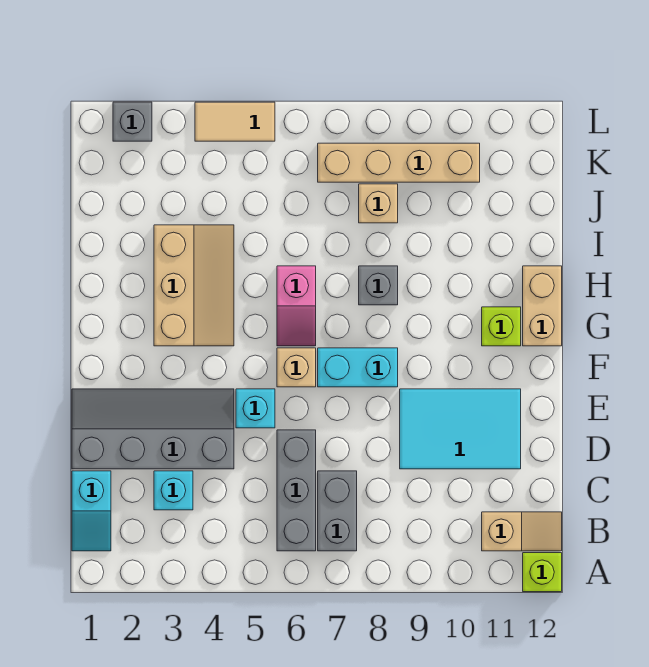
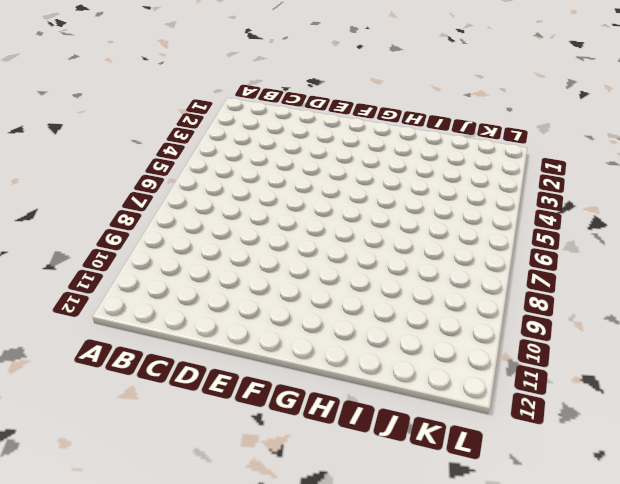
none -> lime 1x1 brick [523,553,562,592]
none -> cyan 1x2 slope [72,471,111,551]
none -> grey 1x3 brick [277,430,316,551]

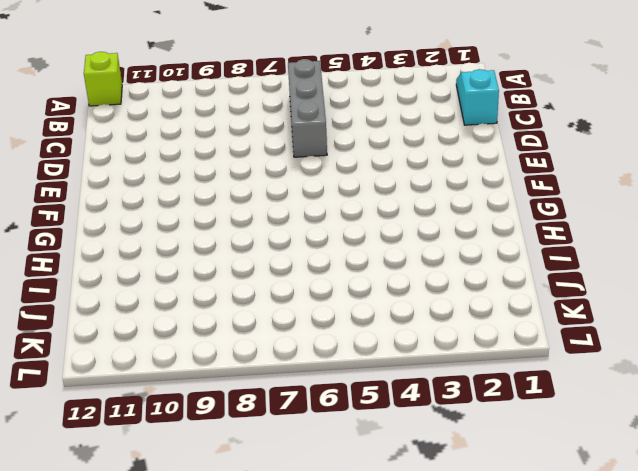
none -> grey 1x2 brick [318,471,357,551]
none -> tan 1x2 slope [482,512,562,551]
none -> cyan 1x1 brick [154,471,193,510]

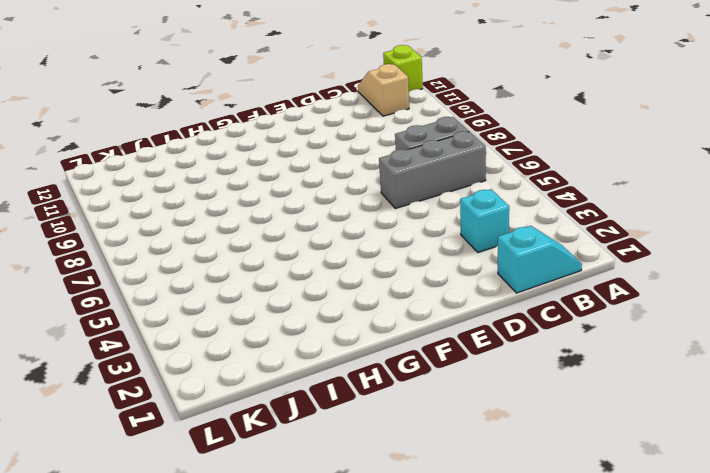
none -> grey 2x4 slope [72,389,234,469]
none -> cyan 2x3 tile [400,389,521,469]
none -> cyan 1x1 brick [236,389,275,428]

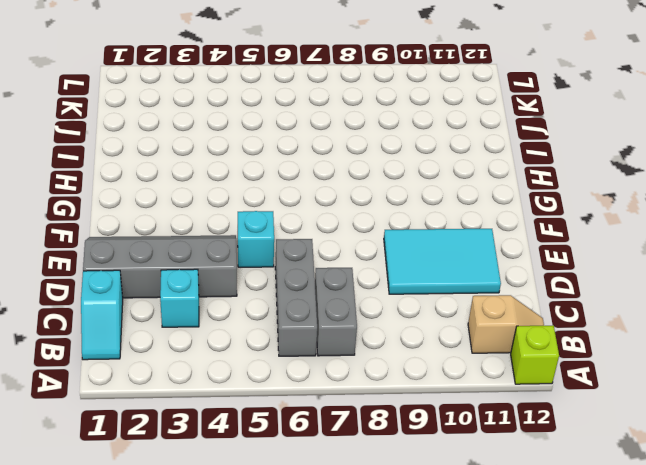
none -> tan 1x1 brick [277,348,316,387]
none -> cyan 1x2 brick [318,348,398,387]
none -> tan 2x3 slope [154,225,234,346]

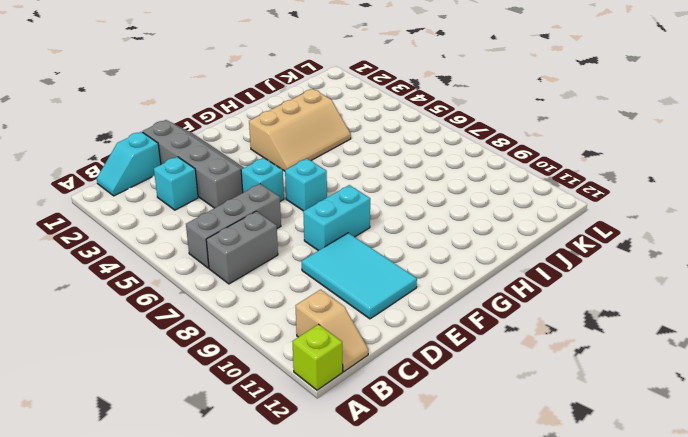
cyan 1x2 brick [303,185,370,251] -> cyan 1x2 brick turned to [318,348,398,387]
cyan 1x1 brick [285,158,327,211] -> tan 1x1 brick [277,348,316,387]
none -> pink 1x2 slope [277,266,316,346]
none -> lime 1x1 brick [482,307,521,346]
none -> tan 1x2 brick [523,266,562,346]

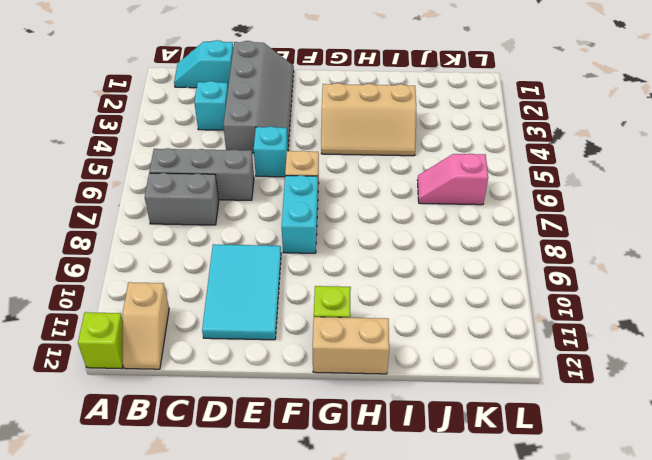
pink 1x2 slope [417,154,488,205] -> pink 1x2 slope moved to [277,266,316,346]
none -> grey 1x1 brick [359,266,398,305]
none -> tan 1x1 brick [359,184,398,223]
none -> tan 1x4 brick [318,143,480,182]

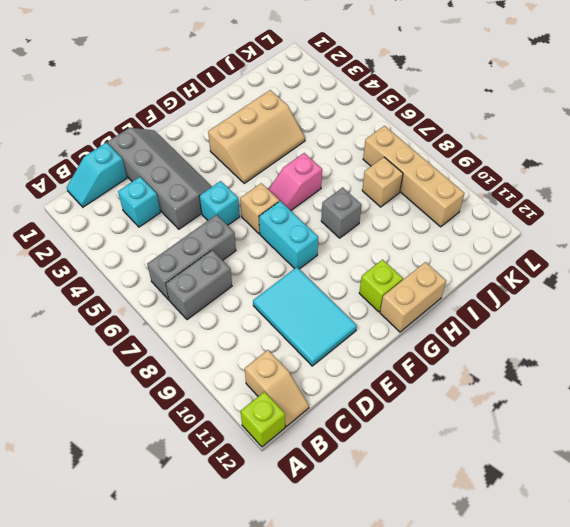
none -> grey 1x1 brick [113,102,152,141]
none -> tan 1x2 tile [195,102,275,141]

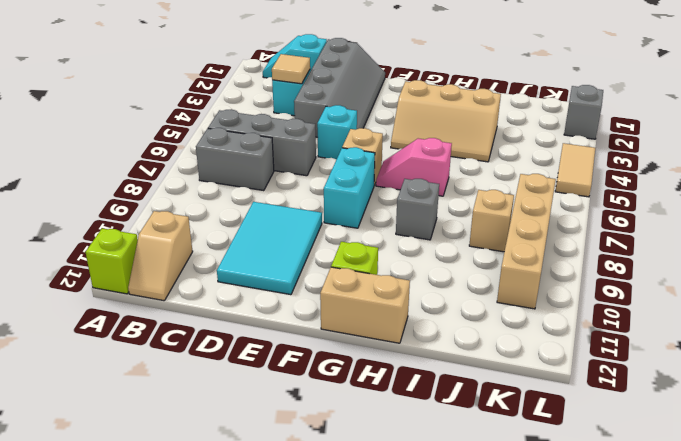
tan 1x1 tile [272,54,310,84] -> none

